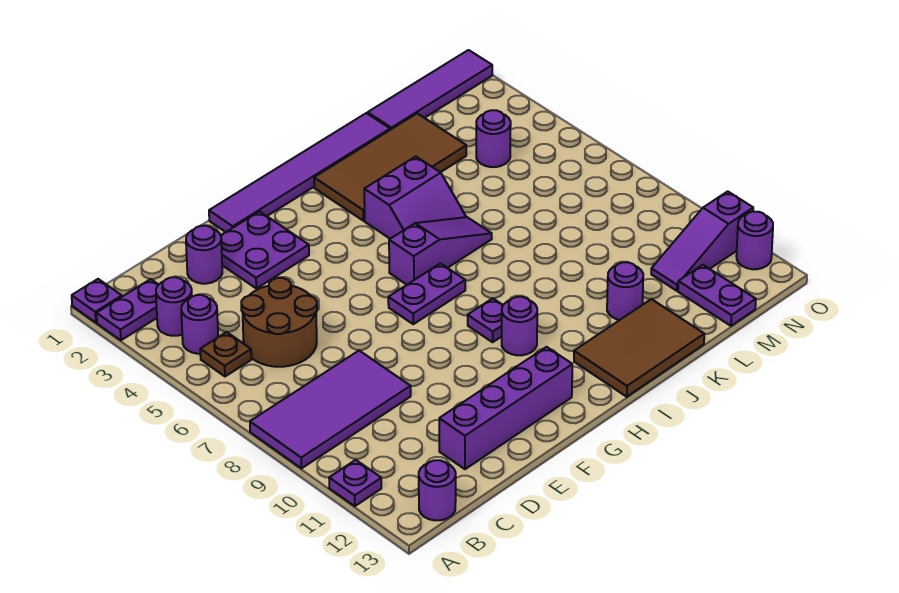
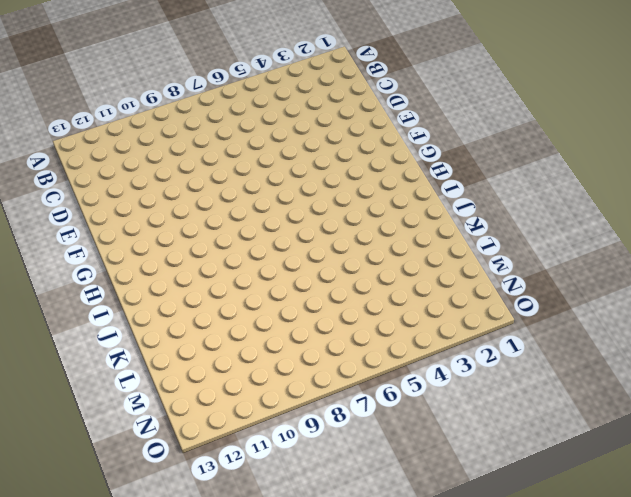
none -> purple 1x1 plate [72,279,122,323]
none -> purple 1x2 plate [97,279,159,340]
none -> purple 2x4 tile [250,351,411,468]

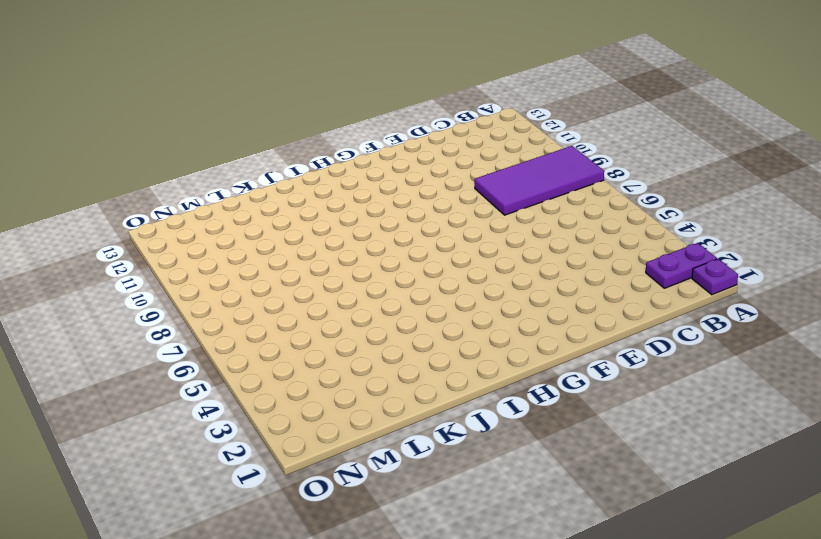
none -> purple 1x1 plate [329,460,381,506]
none -> purple 1x1 round brick [156,277,192,336]
none -> purple 1x1 round brick [181,295,218,354]

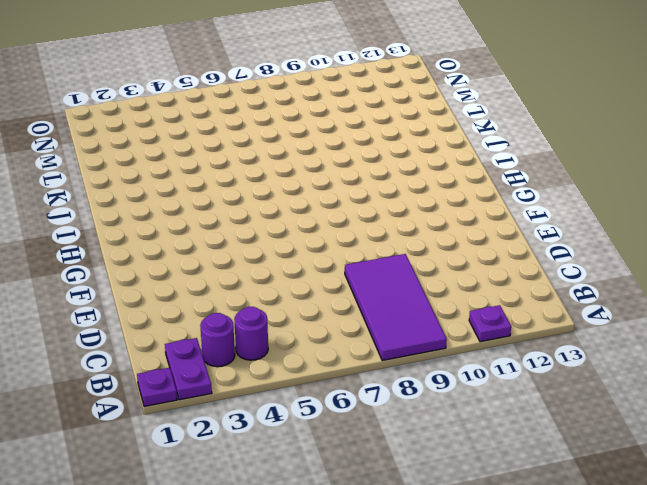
none -> brown 1x1 plate [200,332,251,376]
none -> purple 1x1 round brick [419,460,456,520]
none -> brown 2x2 round brick [241,278,317,367]

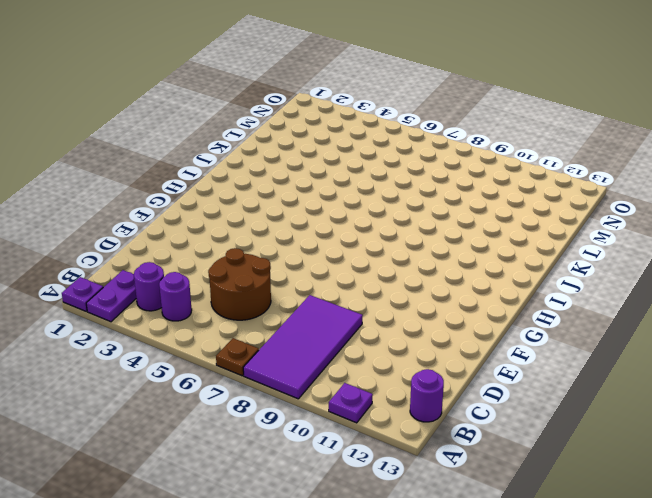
brown 1x1 plate [216,338,259,376] -> brown 1x1 plate moved to [200,332,251,376]
none -> purple 1x1 round brick [186,226,222,284]
none -> purple 1x4 brick [439,347,572,469]
none -> purple 2x2 plate [221,211,309,288]

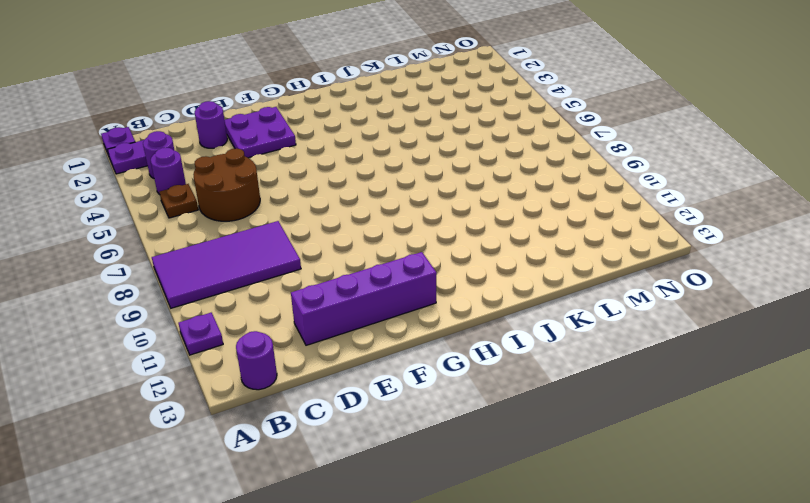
none -> purple 1x6 tile [209,113,390,232]
none -> purple 1x2 plate [388,263,465,324]
none -> purple 1x3 slope [389,217,492,285]

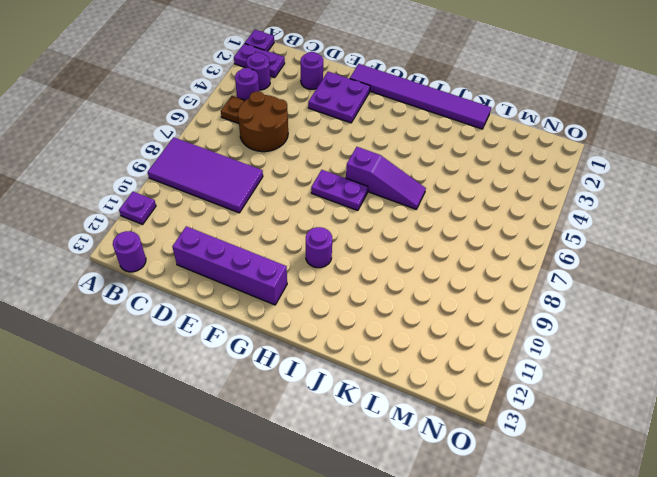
none -> purple 1x1 plate [468,298,503,342]
none -> brown 2x4 tile [314,113,466,221]
none -> purple 2x2 slope [364,156,466,239]

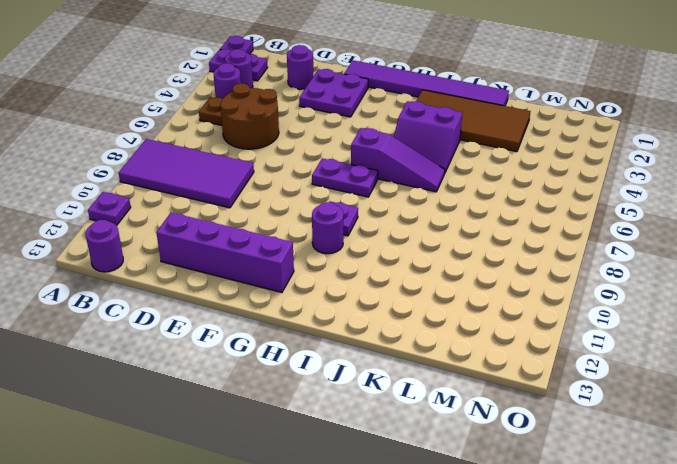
none -> brown 2x3 tile [574,299,704,397]
none -> purple 1x1 round brick [607,262,643,320]
none -> purple 1x4 tile [368,50,492,130]

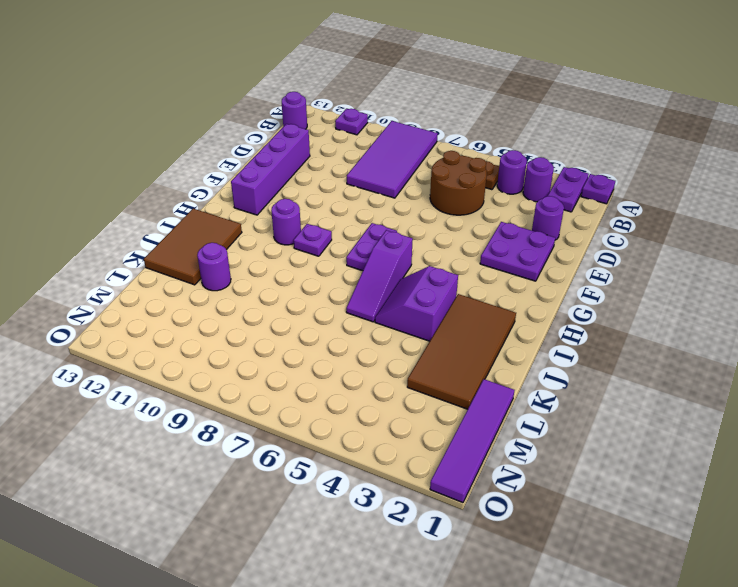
none -> purple 1x6 tile [209,113,390,232]
none -> purple 1x1 round brick [476,110,511,167]
none -> purple 1x3 slope [651,191,753,291]

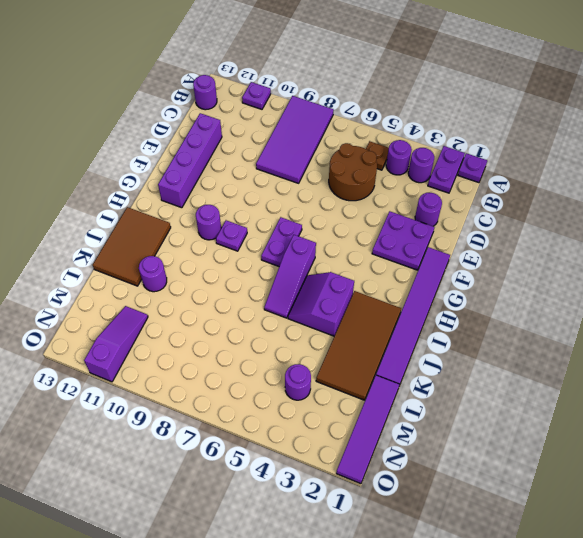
none -> purple 1x2 plate [678,265,756,326]
none -> purple 1x1 round brick [736,212,773,269]

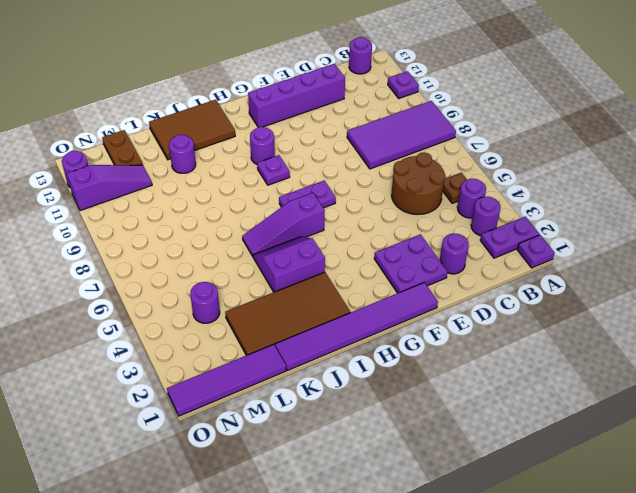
brown 1x2 plate [102,130,142,165] -> purple 1x2 plate [678,265,756,326]

